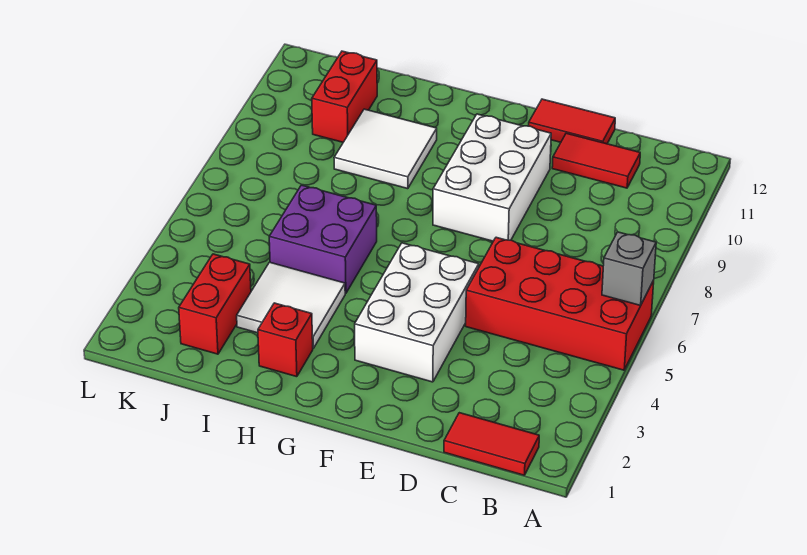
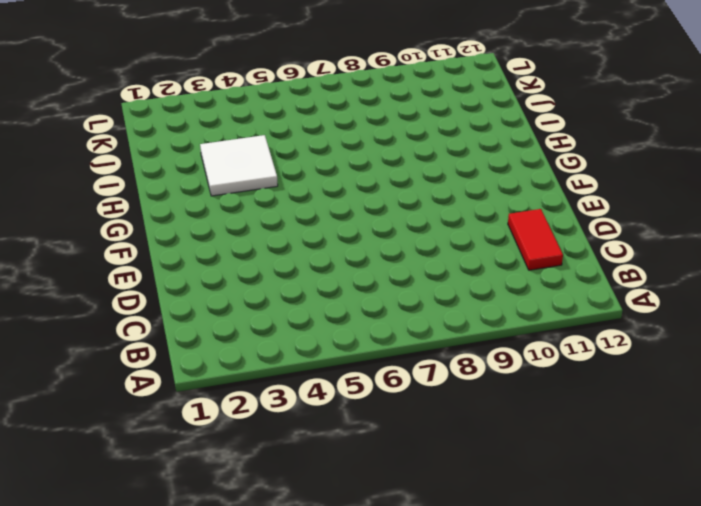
none -> red 2x4 brick [466,237,654,370]
none -> red 1x2 tile [444,413,539,475]
none -> red 1x2 tile [529,99,615,144]

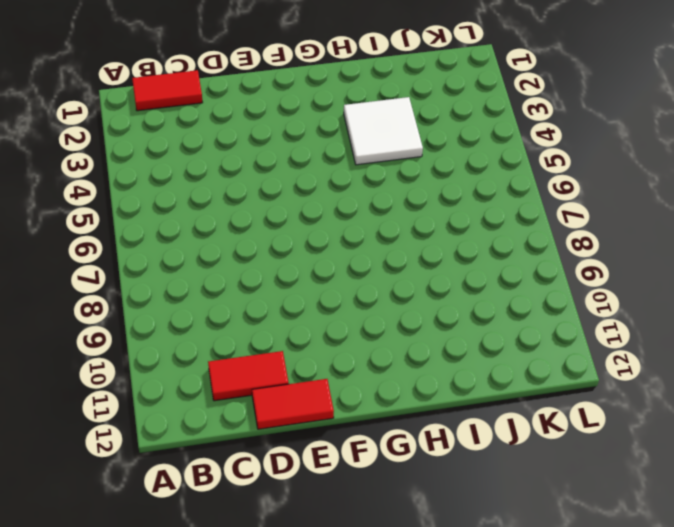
none -> red 2x4 brick [466,237,654,370]
none -> white 2x3 brick [355,243,479,382]
none -> white 2x3 brick [433,114,551,241]

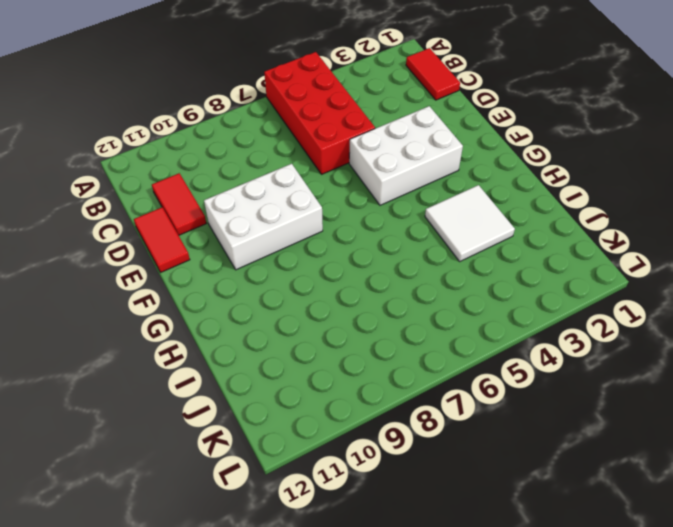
none -> red 1x1 brick [258,303,313,377]
none -> purple 2x2 brick [269,185,377,293]
none -> white 2x2 tile [334,109,437,189]

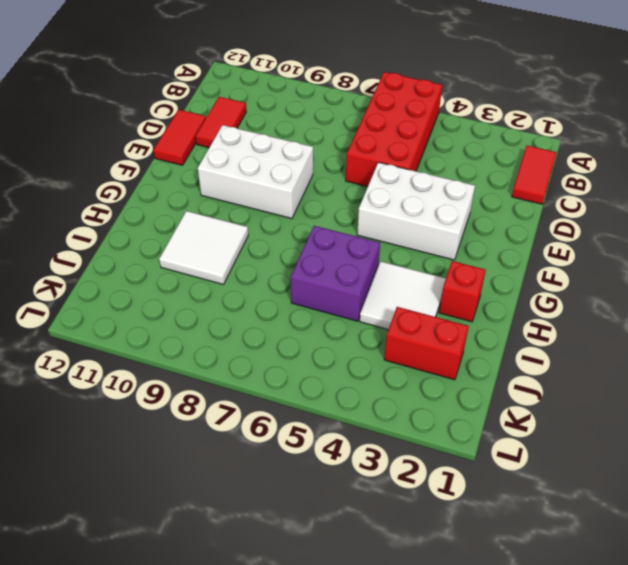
none -> red 1x2 brick [312,51,377,142]
none -> grey 1x1 brick [602,232,656,305]

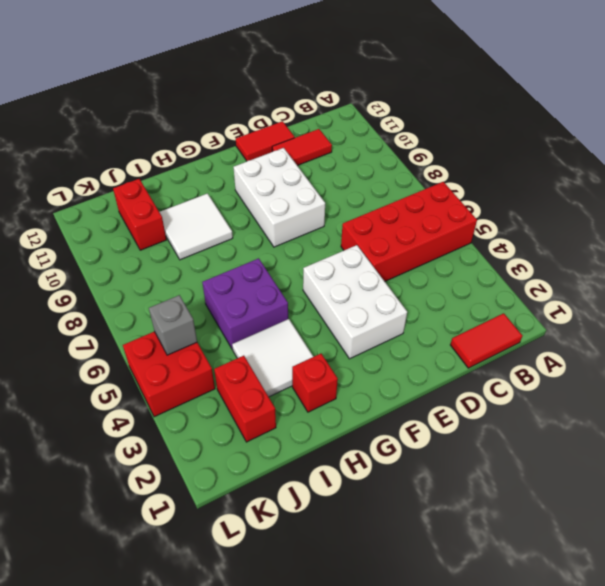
red 2x2 brick [123,332,215,417] -> none
grey 1x1 brick [149,295,197,355] -> grey 1x1 brick moved to [602,232,656,305]

